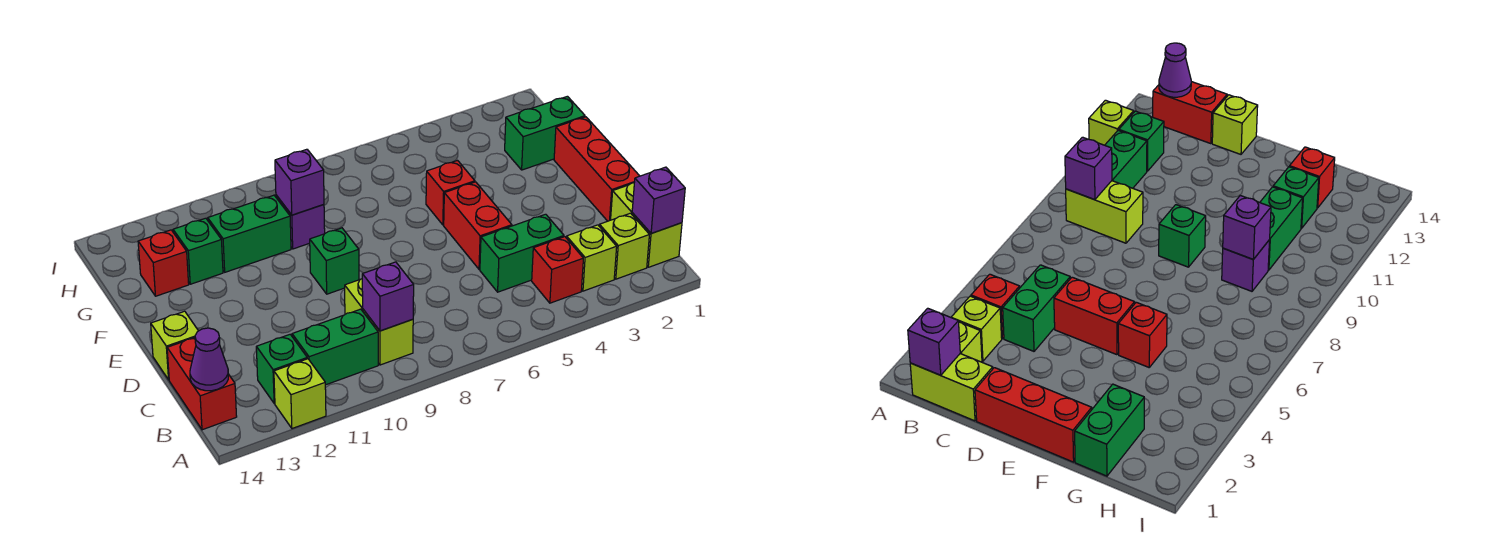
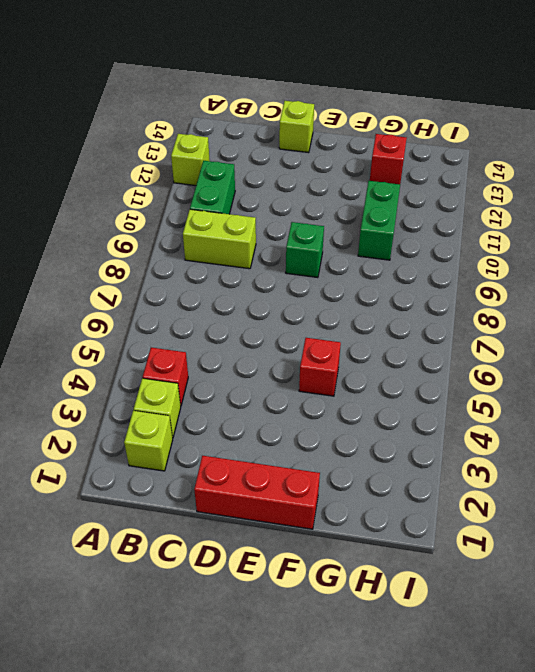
none -> lime 1x2 brick [611,183,682,267]
none -> green 1x1 brick [256,334,307,404]
none -> red 1x2 brick [167,338,237,430]

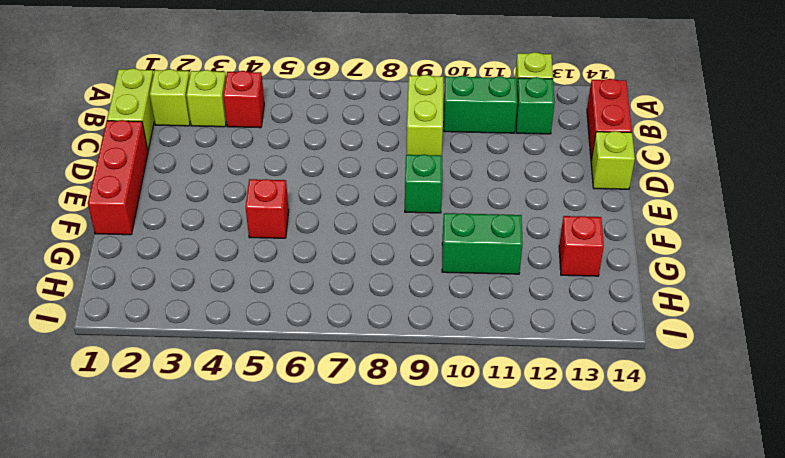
none -> green 1x2 brick [480,214,564,292]
none -> red 1x2 brick [444,182,512,269]
none -> green 1x2 brick [505,96,585,170]

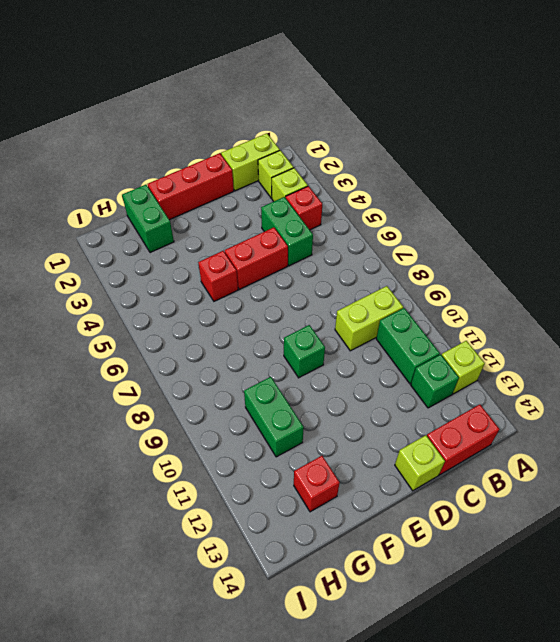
none -> purple 1x1 brick [276,195,325,249]
none -> green 1x1 brick [173,218,223,284]
none -> purple 1x1 brick [632,167,685,234]

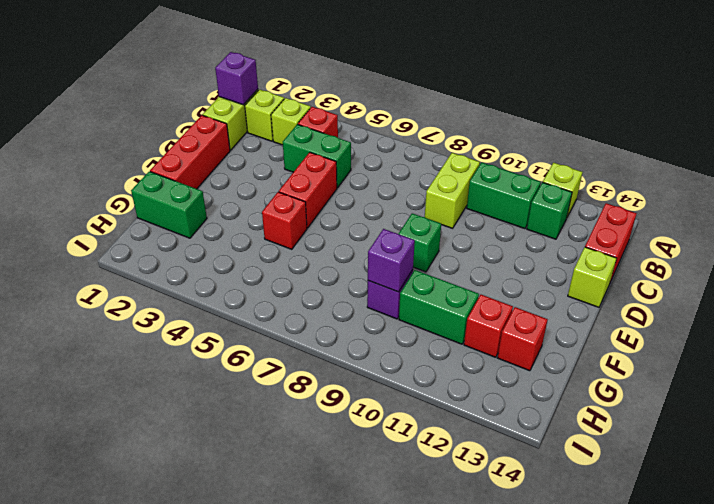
red 1x1 brick [464,295,513,357] -> green 1x1 brick [173,218,223,284]
none -> purple 1x1 brick [362,262,414,331]
none -> purple 1x1 cone [190,328,228,391]

